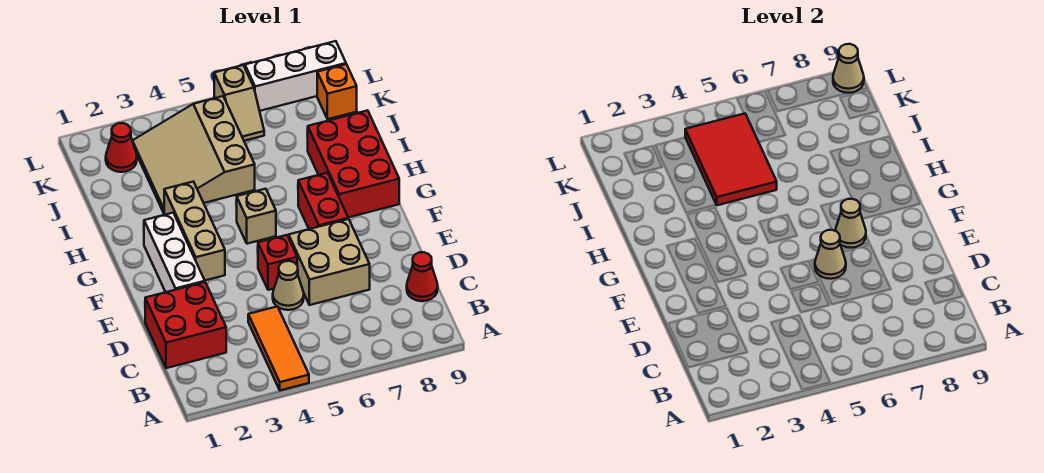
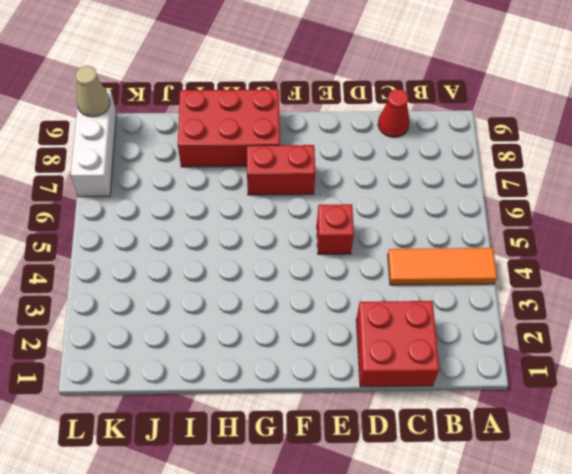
none -> tan 1x1 cone [273,261,304,310]
none -> tan 2x2 brick [289,219,370,305]
none -> white 1x3 brick [144,213,205,292]

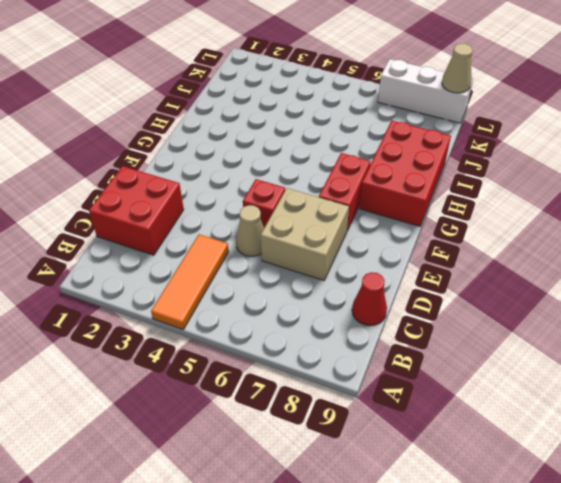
none -> white 1x3 brick [144,213,205,292]
none -> tan 1x3 brick [164,182,225,280]
none -> tan 1x1 brick [237,189,276,244]

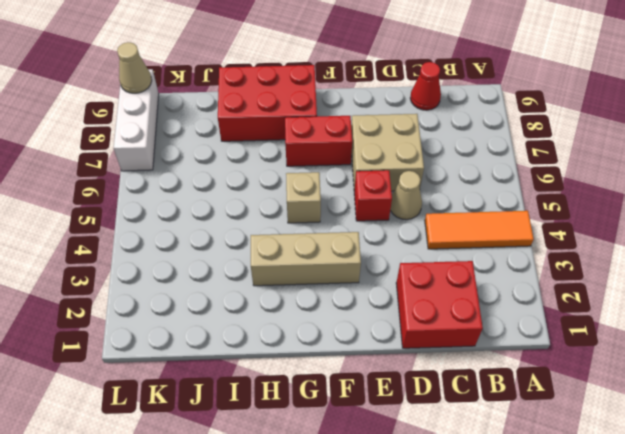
none -> white 1x3 brick [144,213,205,292]
none -> tan 3x3 slope [132,96,255,213]
none -> red 1x1 cone [106,123,137,172]

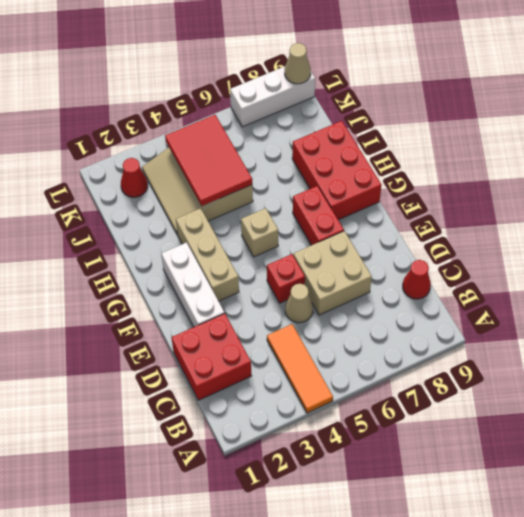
none -> tan 1x2 slope [214,65,264,141]
none -> orange 1x1 brick [317,64,357,119]
none -> tan 1x1 cone [815,230,846,279]

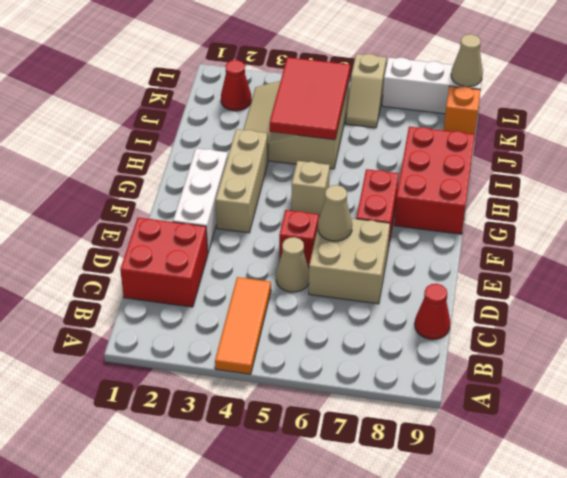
none -> tan 1x1 cone [835,199,866,248]

